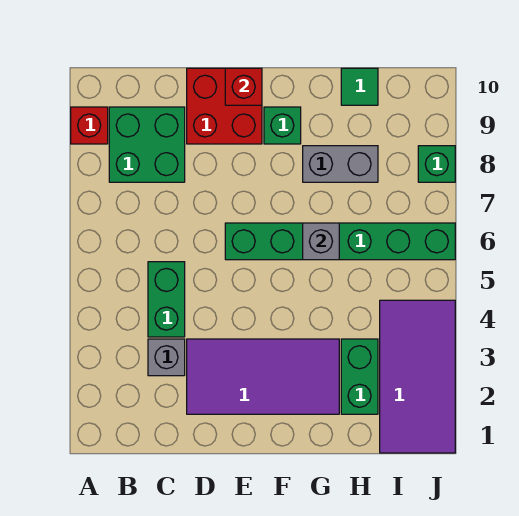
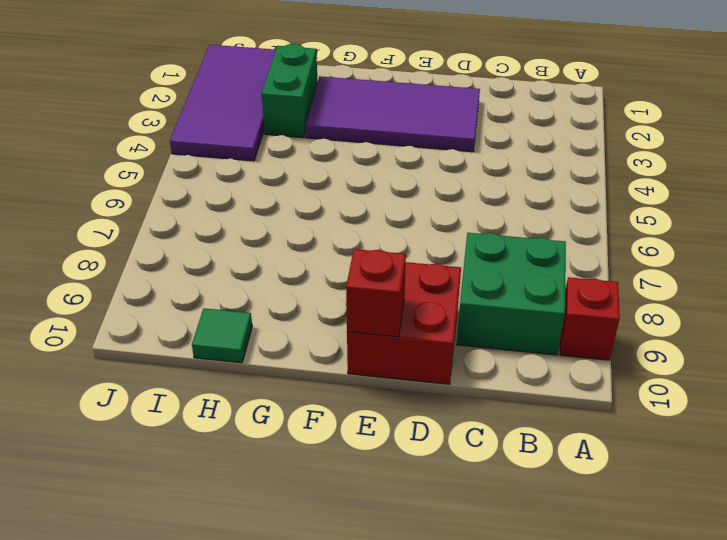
none -> grey 1x1 brick [148,339,185,376]
none -> green 1x2 brick [148,262,185,337]
none -> green 1x6 brick [225,223,455,260]

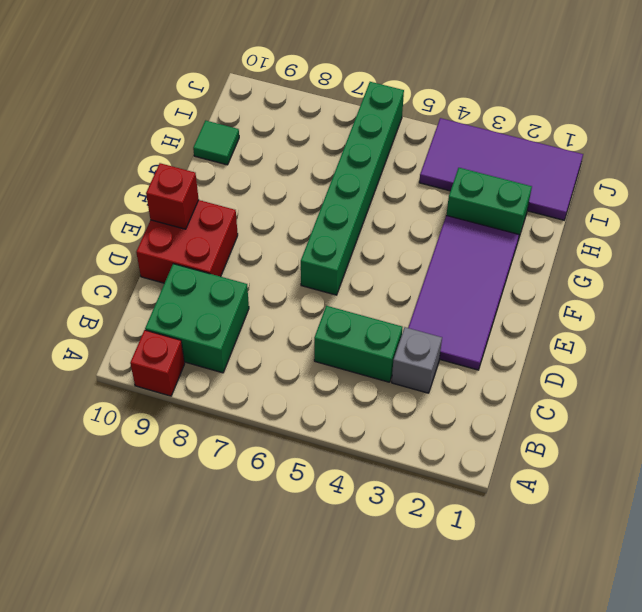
none -> green 1x1 brick [264,107,301,144]
none -> grey 1x2 brick [303,146,378,182]
none -> green 1x1 brick [418,146,455,182]

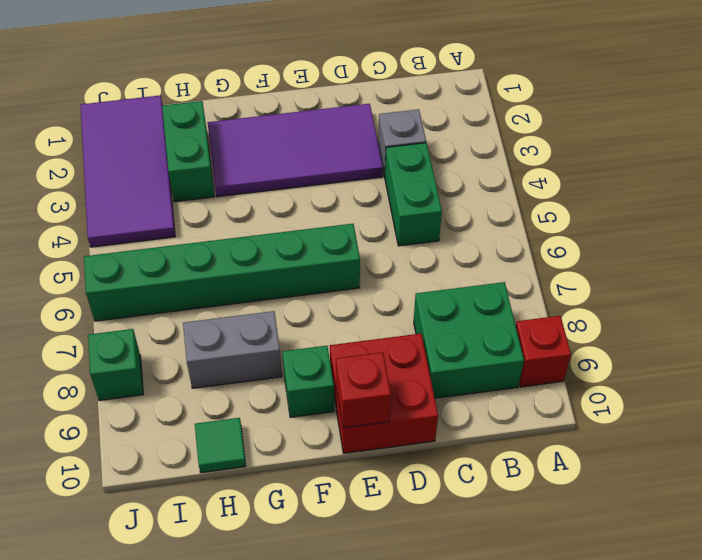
none -> grey 1x1 brick [303,223,339,260]

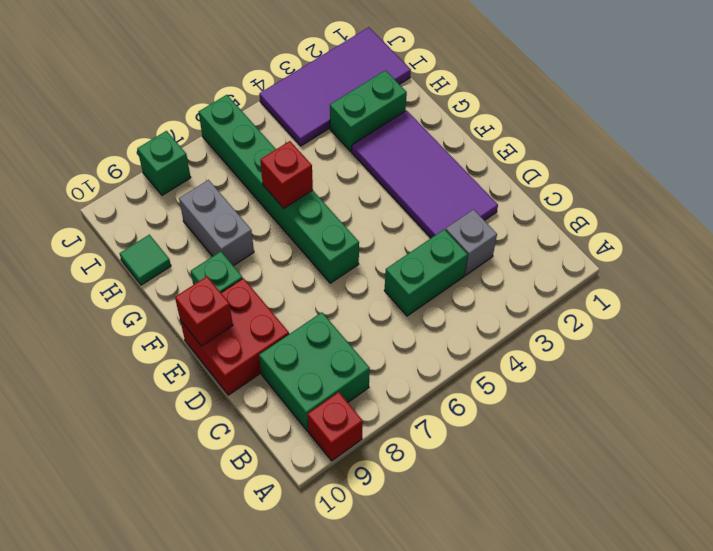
red 1x1 brick [260,141,313,208] -> grey 1x1 brick [303,223,339,260]

